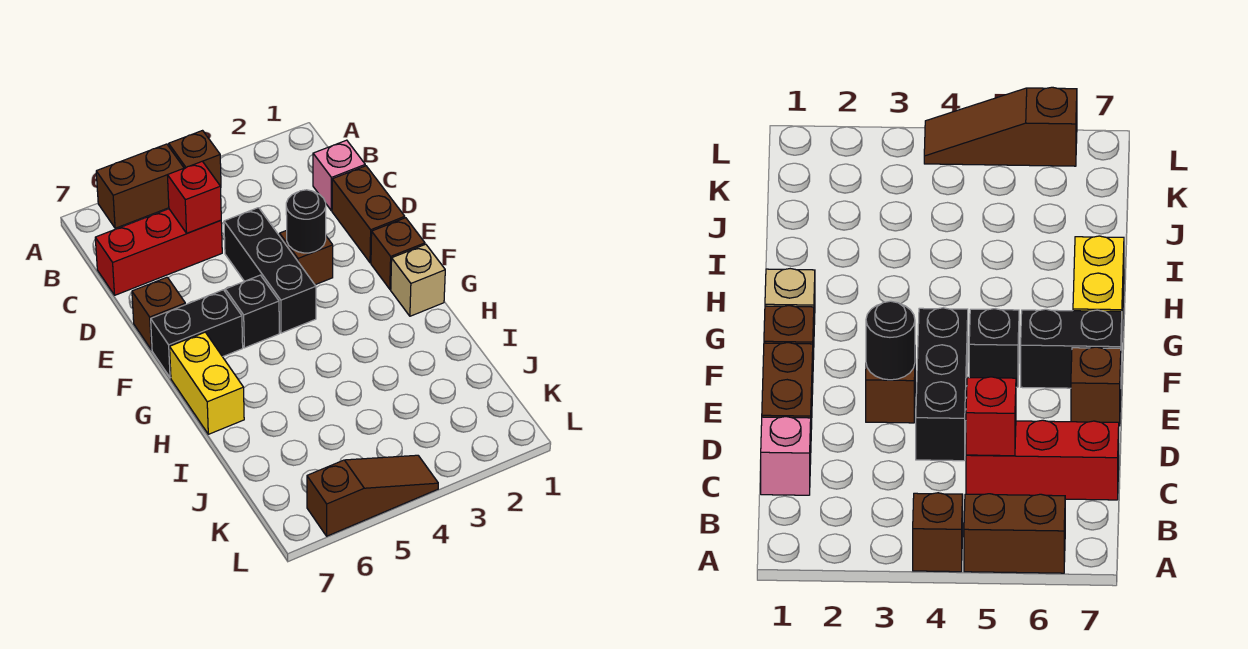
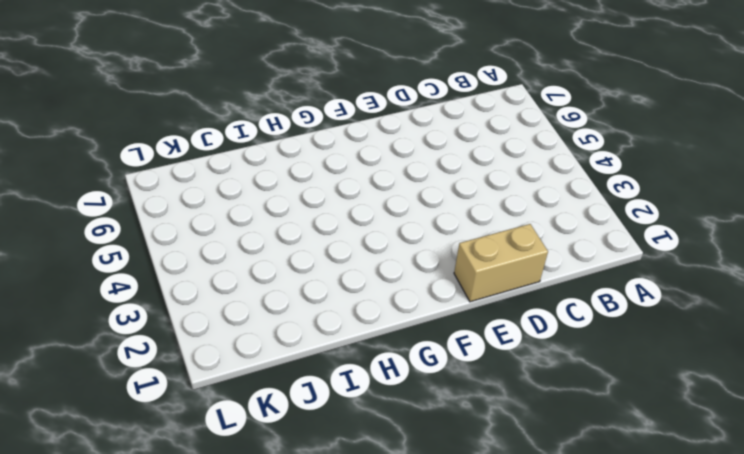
tan 1x2 brick [454,224,548,302] -> brown 1x2 brick [332,166,405,263]
none -> brown 1x1 brick [169,131,221,187]
none -> brown 1x2 brick [96,144,184,228]
none -> pink 1x1 brick [313,140,365,210]

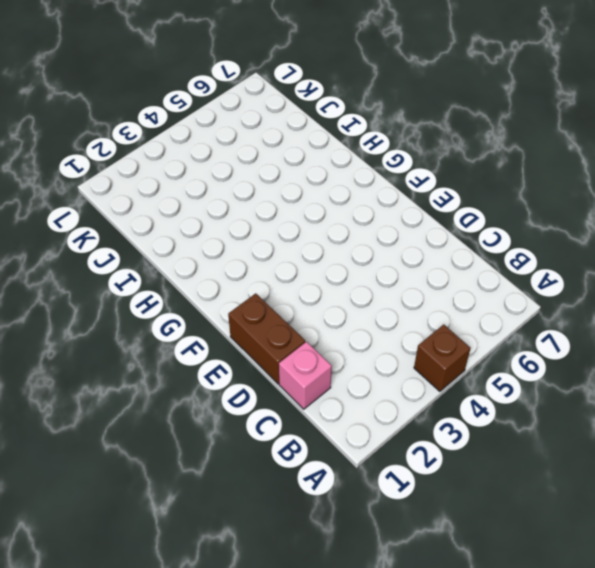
none -> brown 1x2 brick [96,144,184,228]
none -> red 1x3 brick [95,209,222,295]
none -> black 1x3 brick [224,208,316,333]

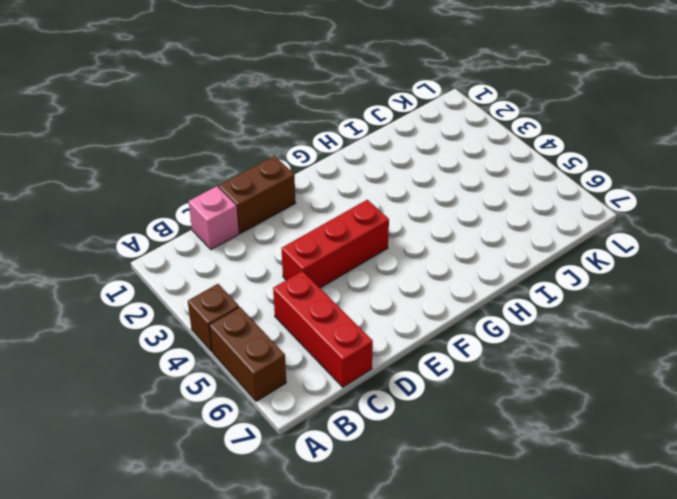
red 1x3 brick [281,200,389,288] -> black 1x3 brick [224,208,316,333]
none -> brown 1x1 brick [280,230,333,285]
none -> brown 1x1 brick [132,277,185,350]
none -> brown 1x1 brick [371,218,425,289]

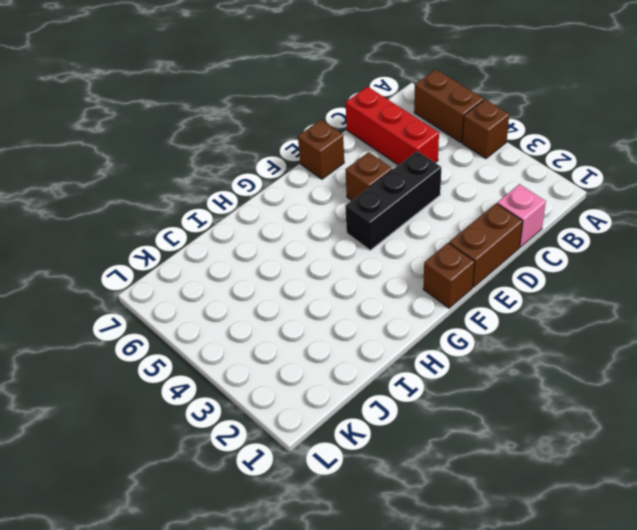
brown 1x1 brick [345,152,392,201] -> brown 1x1 brick moved to [280,230,333,285]
none -> black 1x1 brick [225,275,279,348]
none -> black 1x2 brick [151,290,243,378]
none -> tan 1x1 brick [391,244,445,316]

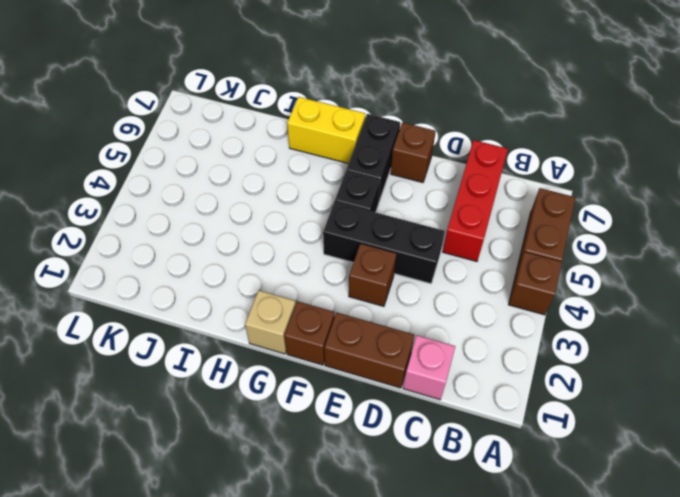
none -> brown 1x3 slope [307,455,438,536]
none -> red 1x1 brick [167,161,221,233]
none -> black 1x1 round brick [286,190,326,253]

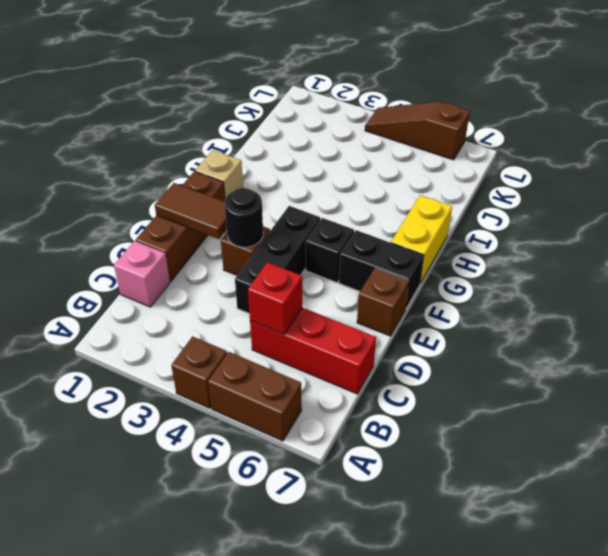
brown 1x2 tile [155,183,227,239] -> none

